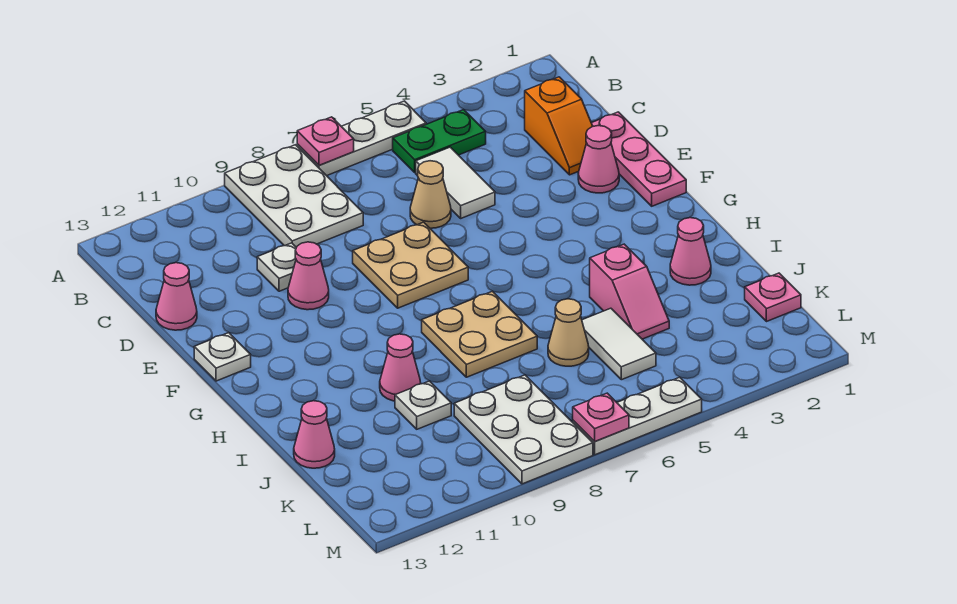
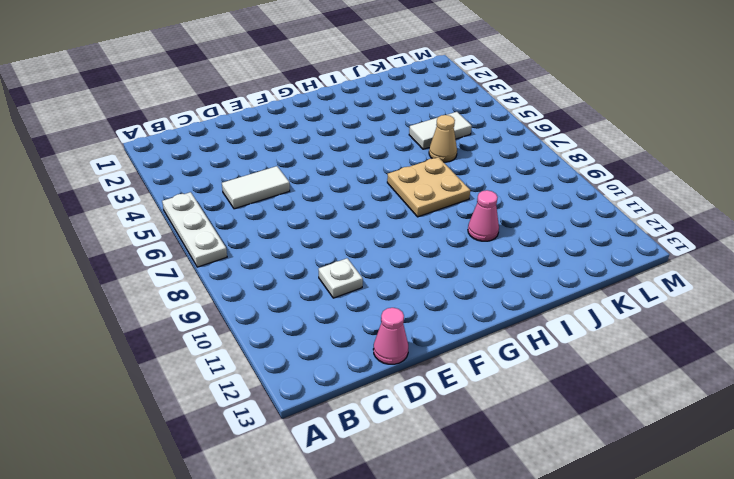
none -> white 2x3 plate [225,145,363,247]
none -> green 1x2 plate [393,110,486,172]
none -> orange 1x2 slope [525,77,593,175]

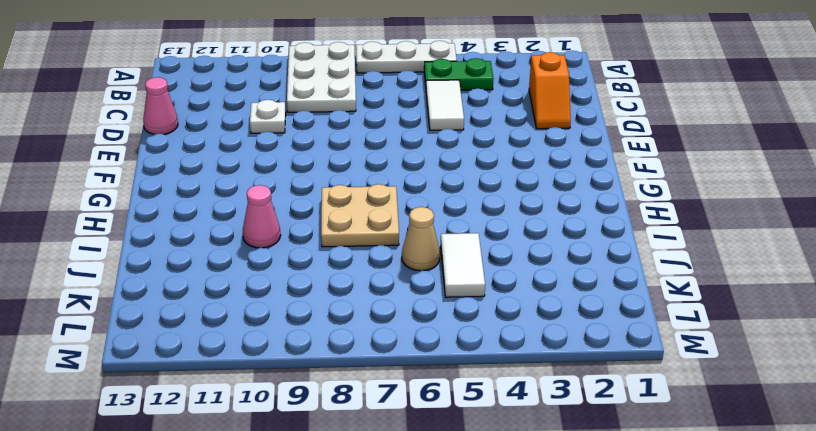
none -> pink 1x3 plate [592,112,686,206]
none -> tan 1x1 cone [410,161,451,228]
none -> pink 1x1 cone [578,126,619,193]

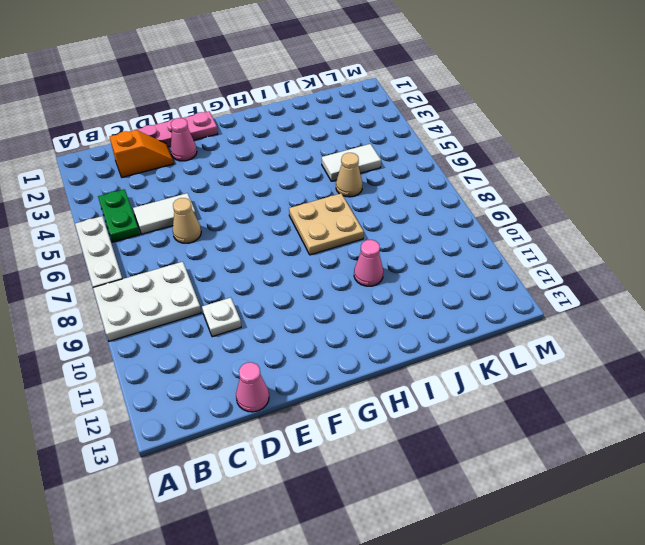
none -> tan 2x2 plate [353,222,468,308]
none -> pink 1x1 cone [288,242,329,310]
none -> white 1x1 plate [194,333,251,381]

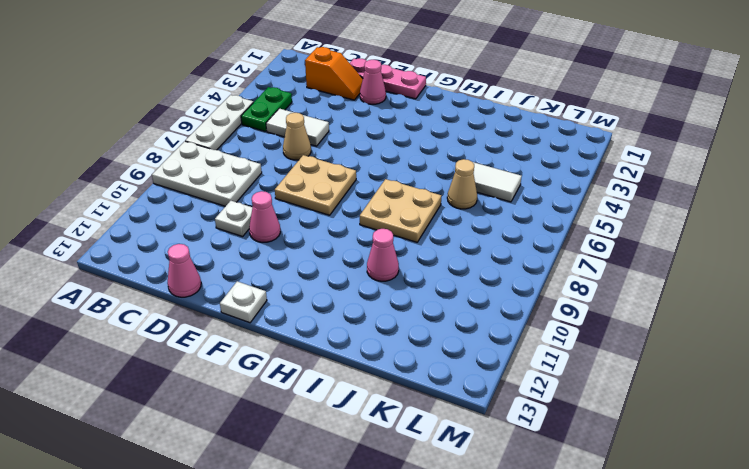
none -> pink 1x1 cone [670,218,711,285]
none -> pink 1x2 slope [590,244,669,339]
none -> white 1x1 plate [395,381,451,429]

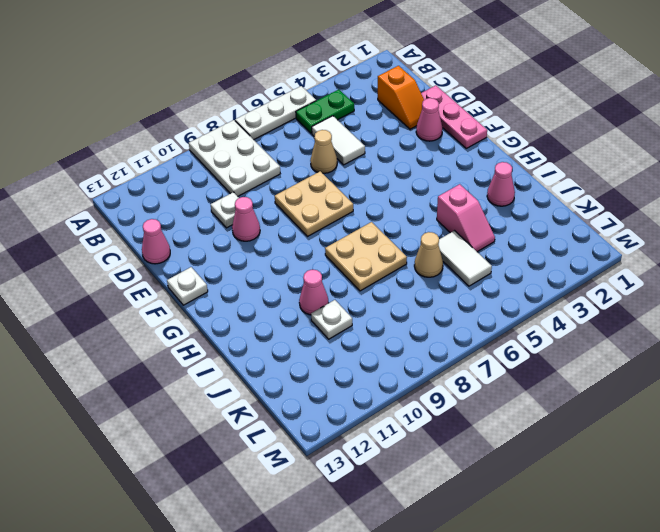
none -> pink 1x1 cone [294,401,335,468]
none -> pink 1x1 plate [745,273,801,322]
none -> white 2x3 plate [454,375,593,484]

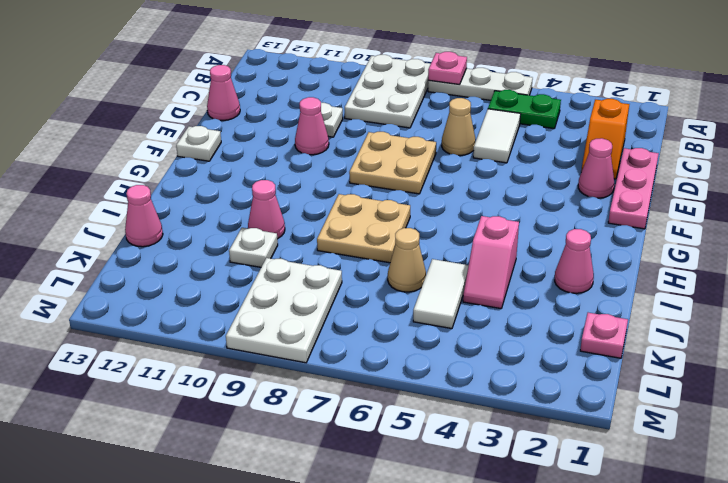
none -> white 1x3 plate [573,377,702,455]
none -> pink 1x1 plate [573,393,629,442]

